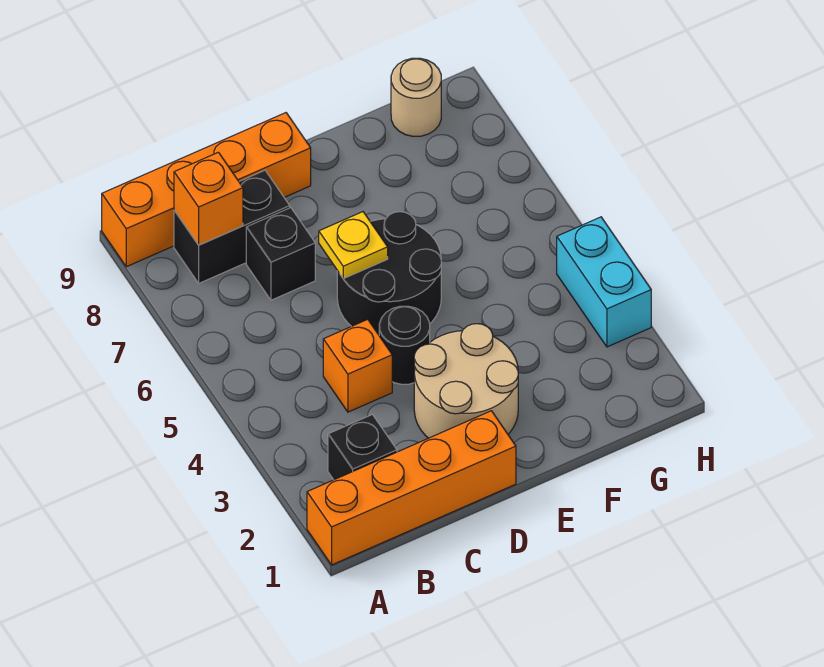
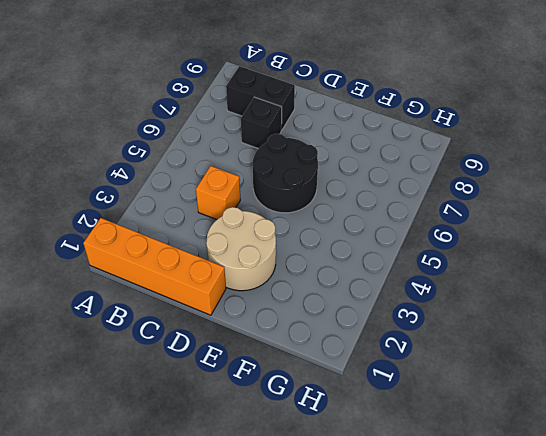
none -> orange 1x4 brick [102,113,311,267]
none -> black 1x1 brick [328,415,397,480]
none -> black 1x1 round brick [379,306,430,384]

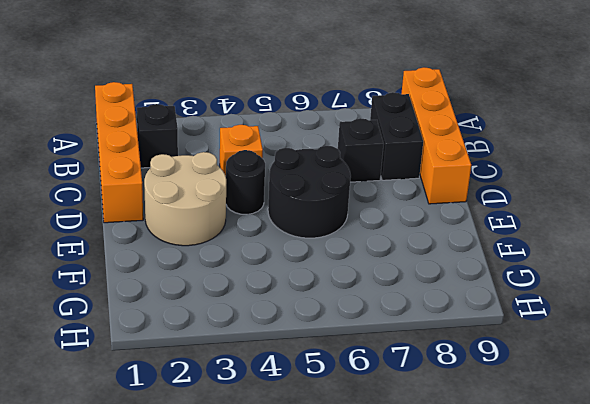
none -> tan 1x1 round brick [391,58,441,136]
none -> cyan 1x2 brick [557,217,651,347]
none -> orange 1x1 brick [174,152,243,245]

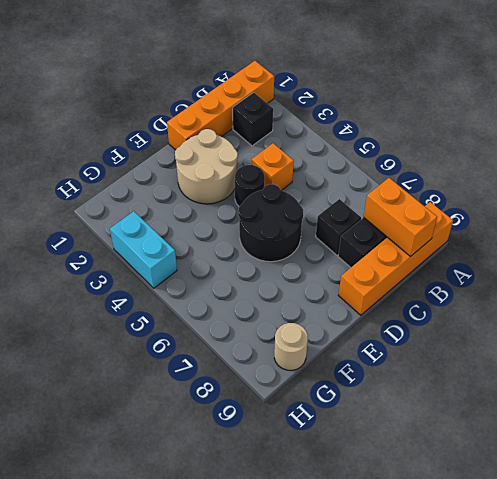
orange 1x2 brick [364,178,437,256] -> orange 1x1 brick [174,152,243,245]
none -> yellow 1x1 plate [319,212,388,279]

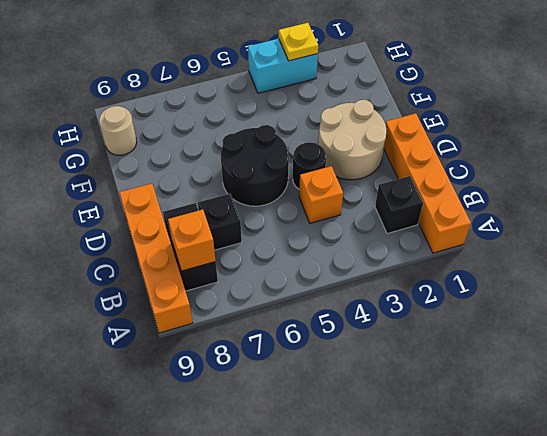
yellow 1x1 plate [279,23,318,61] -> yellow 1x1 plate moved to [319,212,388,279]

